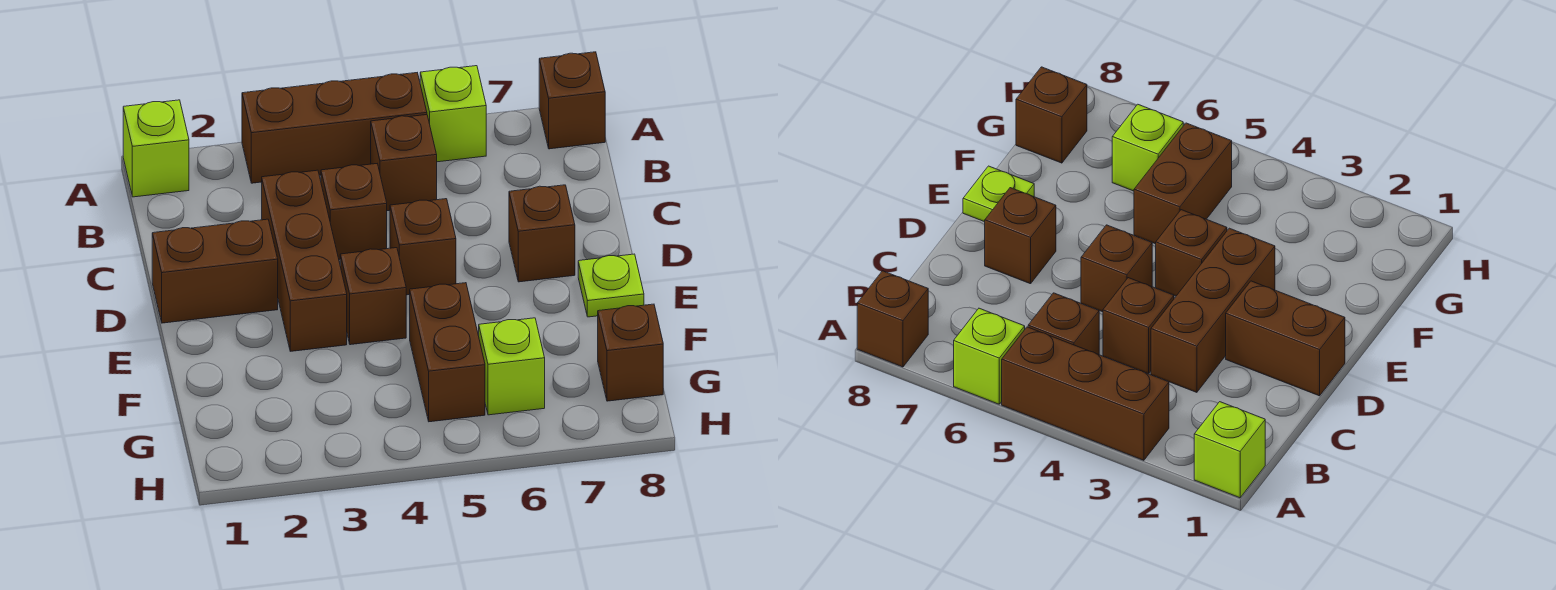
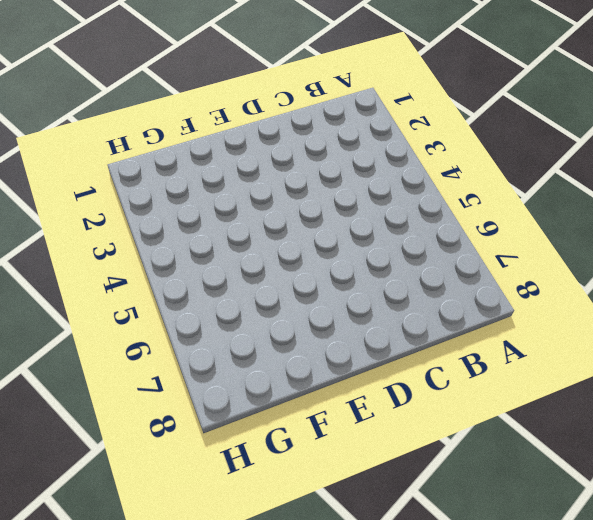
none -> lime 1x1 brick [123,100,189,197]
none -> brown 1x3 brick [242,73,427,183]
none -> lime 1x1 brick [420,66,486,162]

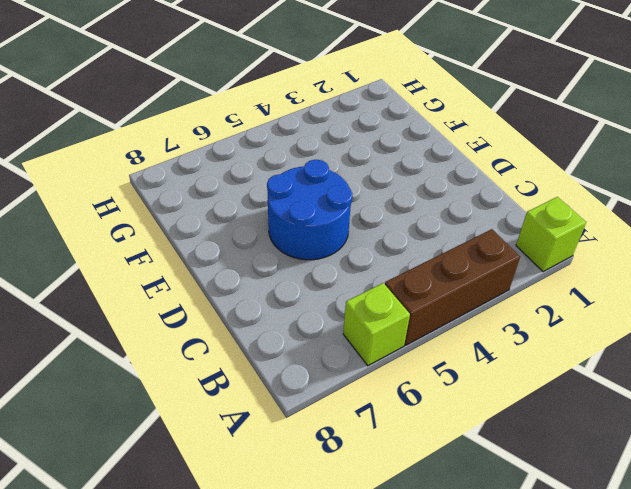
blue 2x2 round brick [267,160,352,260] -> brown 1x1 brick [390,199,456,295]
none -> brown 1x1 brick [539,52,605,149]
none -> brown 1x1 brick [371,115,437,211]
none -> brown 1x3 brick [262,170,347,351]

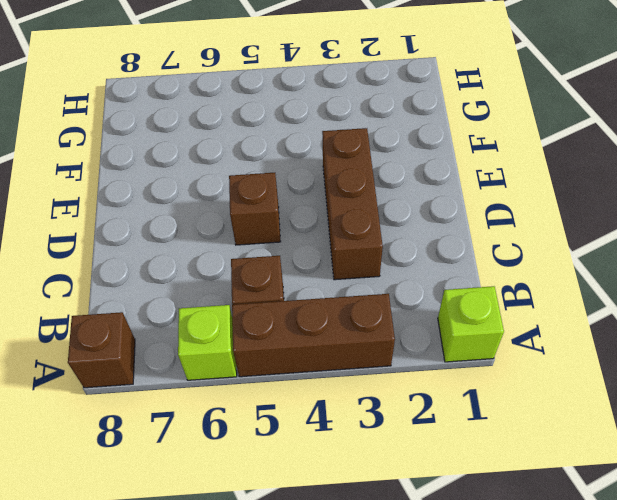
none -> brown 1x1 brick [321,164,387,260]
none -> brown 1x2 brick [152,219,278,323]
none -> brown 1x1 brick [509,185,575,282]

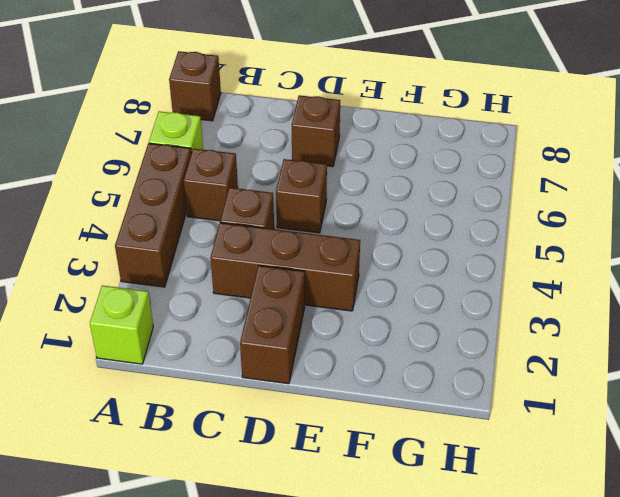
none -> brown 1x1 brick [340,248,406,345]
none -> lime 1x1 plate [578,254,644,317]
none -> brown 1x2 brick [410,283,485,422]

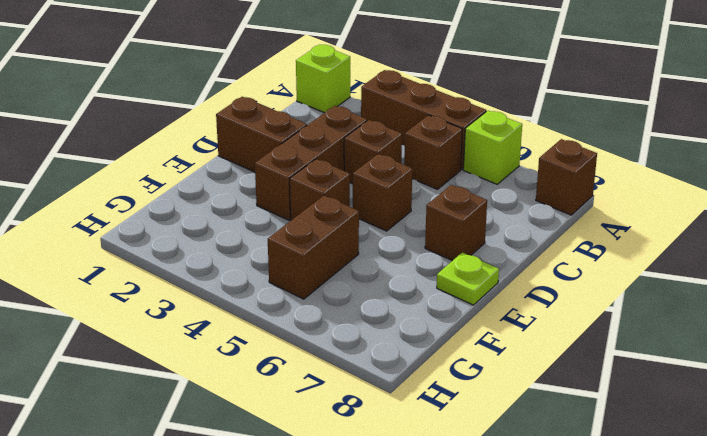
none -> lime 1x1 brick [479,318,545,415]
none -> brown 1x1 brick [598,304,663,401]

